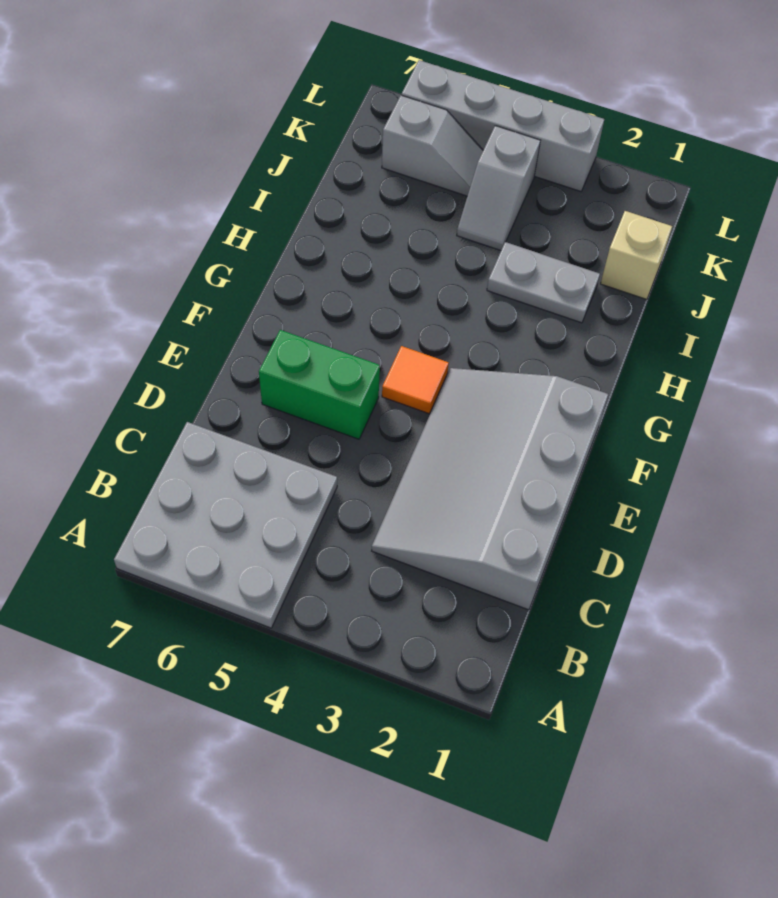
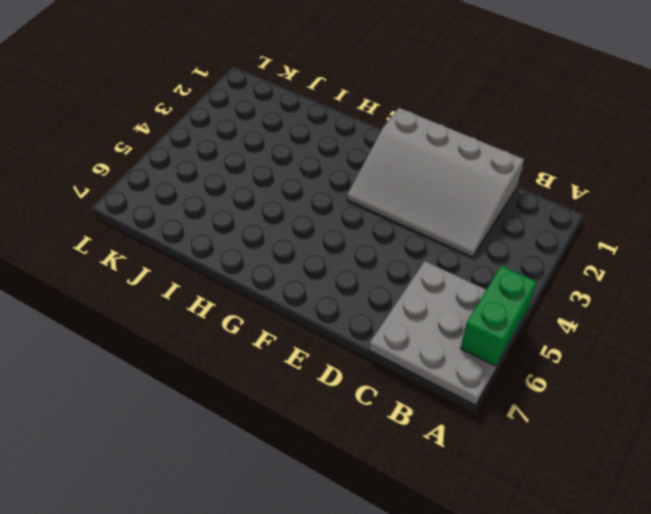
green 1x2 brick [461,266,537,366] -> green 1x2 brick moved to [259,330,380,439]
none -> orange 1x1 tile [382,346,449,413]
none -> grey 1x2 plate [487,242,600,323]

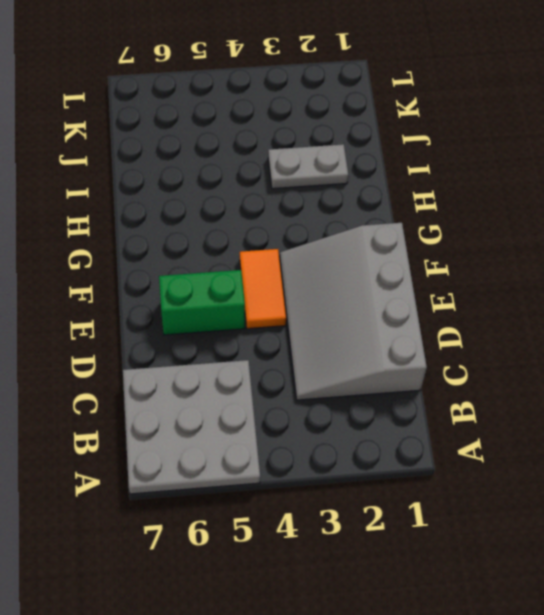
orange 1x2 tile [240,249,286,329] -> orange 1x1 tile [382,346,449,413]
none -> tan 1x1 brick [601,211,672,300]
none -> grey 1x2 slope [457,126,540,250]

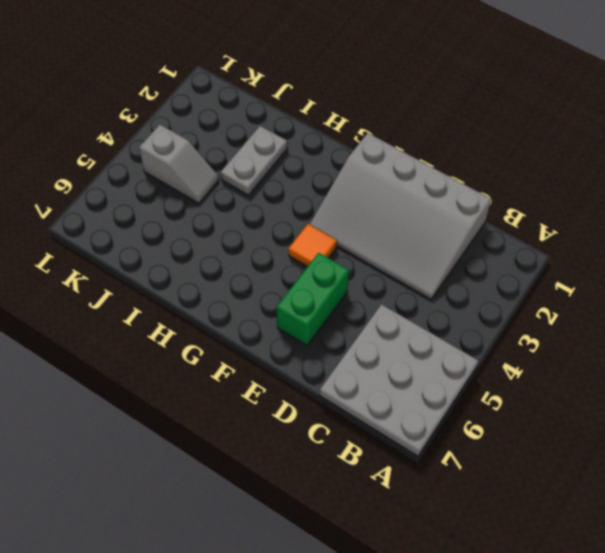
none -> tan 1x1 brick [601,211,672,300]
none -> grey 1x2 slope [382,95,483,196]

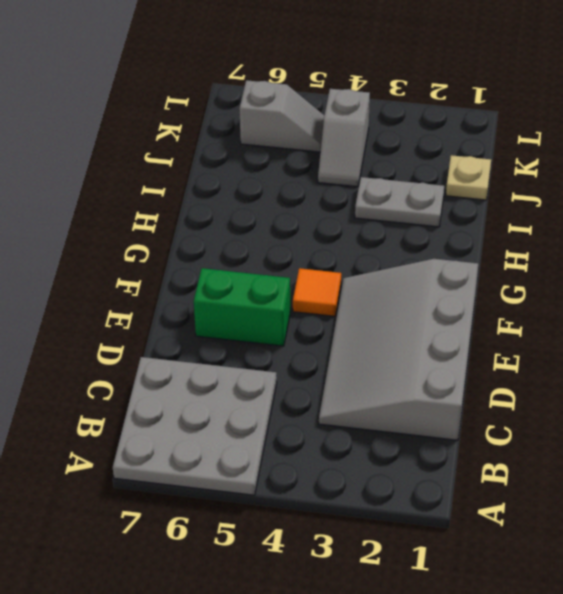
tan 1x1 plate [446,155,491,200] -> tan 1x1 brick [601,211,672,300]
none -> grey 1x4 brick [402,60,604,191]

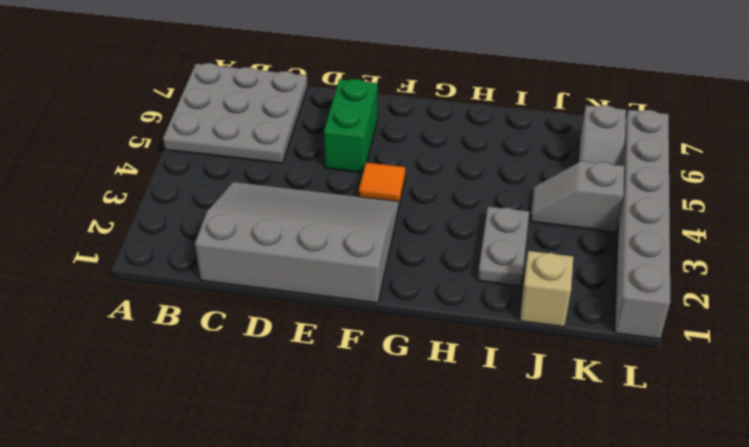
grey 1x6 brick [615,110,670,339] -> grey 1x4 brick [402,60,604,191]

